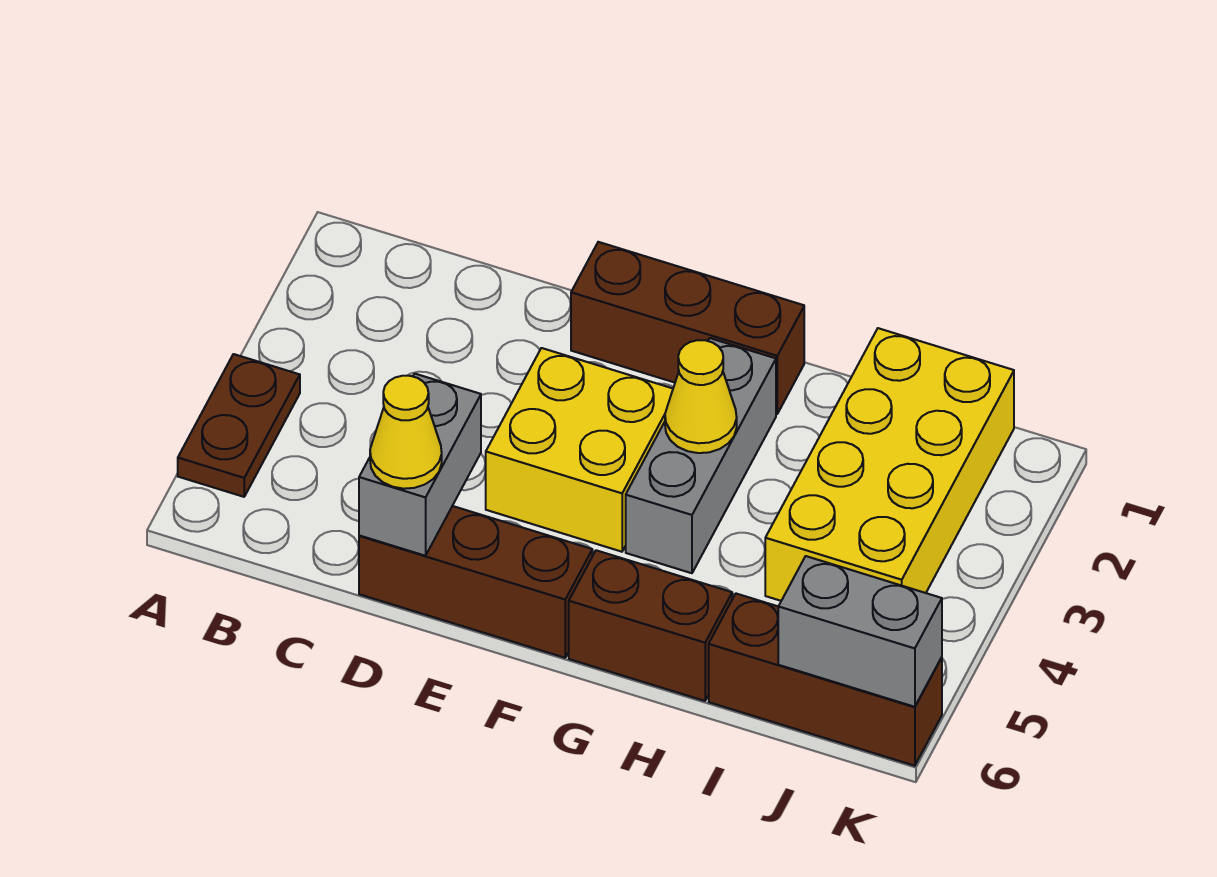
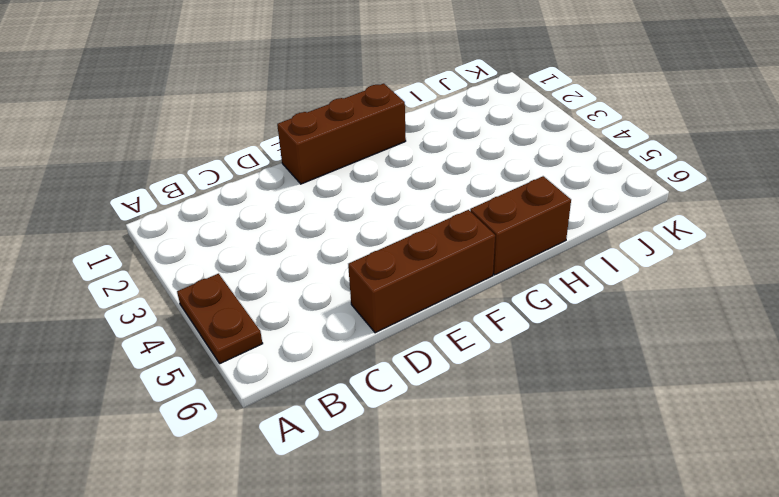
none -> yellow 2x2 brick [486,348,673,552]
none -> grey 1x3 brick [626,338,776,573]
none -> yellow 2x4 brick [765,328,1014,601]

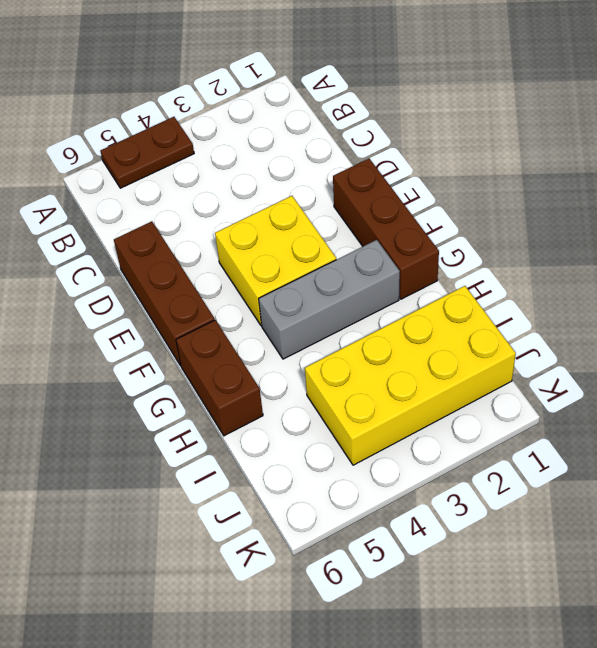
none -> brown 1x3 brick [709,594,942,766]
none -> grey 1x2 brick [359,374,481,556]
none -> yellow 1x1 cone [665,340,737,453]

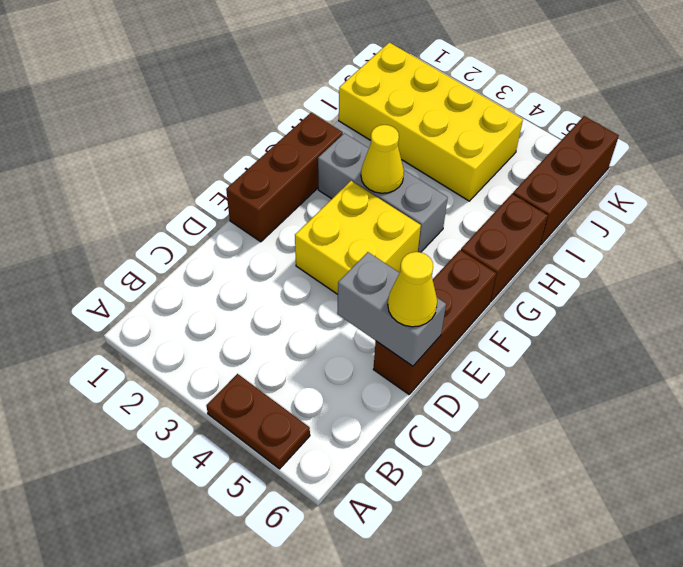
none -> grey 1x2 brick [778,556,942,707]

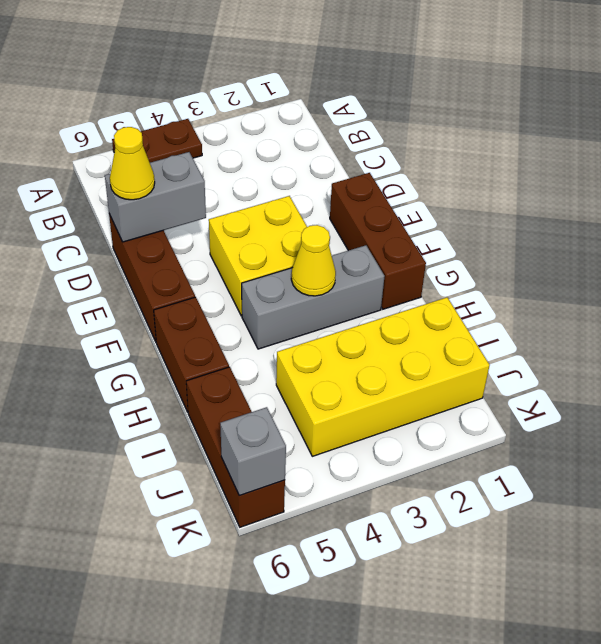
grey 1x1 brick [220,407,286,496] -> grey 1x2 brick [778,556,942,707]

